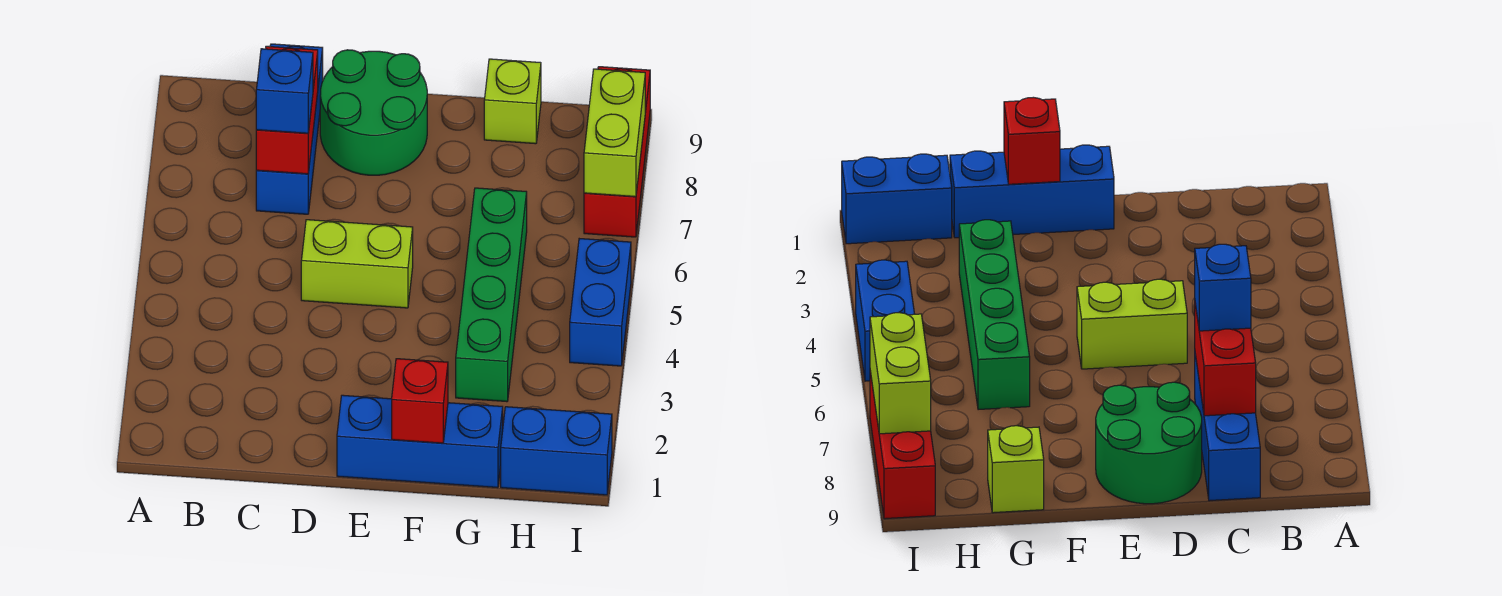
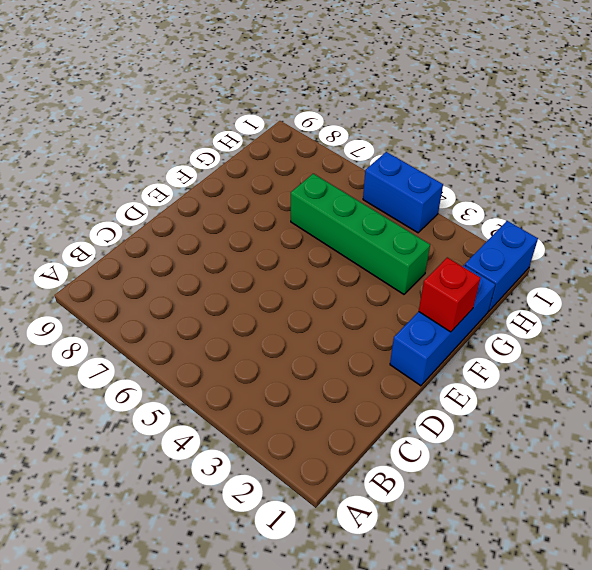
none -> blue 1x3 brick [256,44,323,214]
none -> lime 1x2 brick [301,220,413,308]
none -> green 2x2 round brick [320,50,427,175]

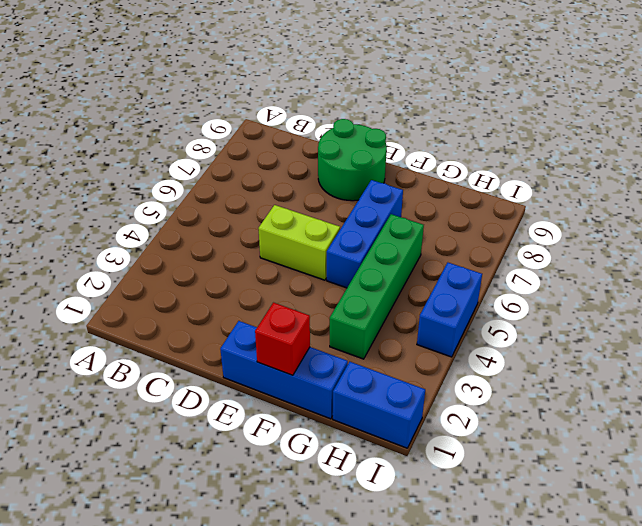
blue 1x3 brick [327,180,403,288] -> blue 1x3 brick moved to [256,44,323,214]
none -> lime 1x1 brick [484,59,541,144]
none -> red 1x3 brick [584,67,650,237]
none -> red 1x2 brick [256,46,318,174]

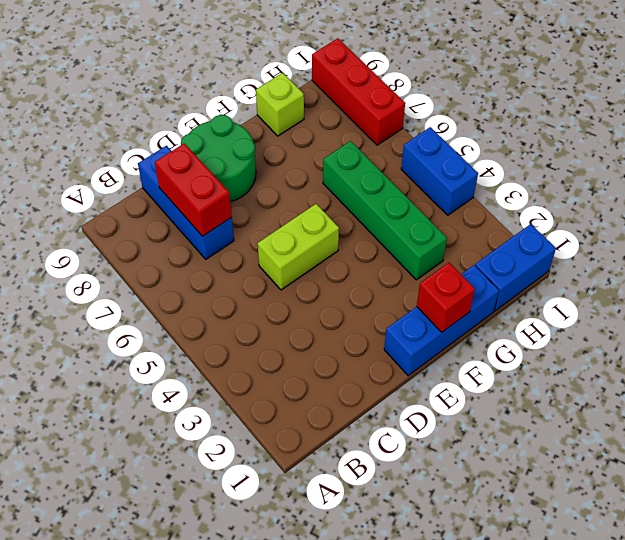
none -> lime 1x2 brick [584,69,645,197]
none -> blue 1x1 brick [256,49,313,133]

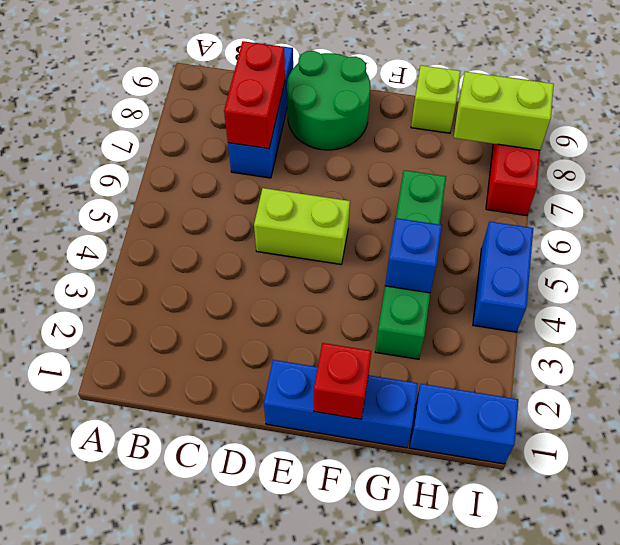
blue 1x1 brick [385,218,442,293] -> blue 1x1 brick moved to [256,49,313,133]
lime 1x2 brick [454,72,554,150] -> lime 1x2 brick turned to [584,69,645,197]

